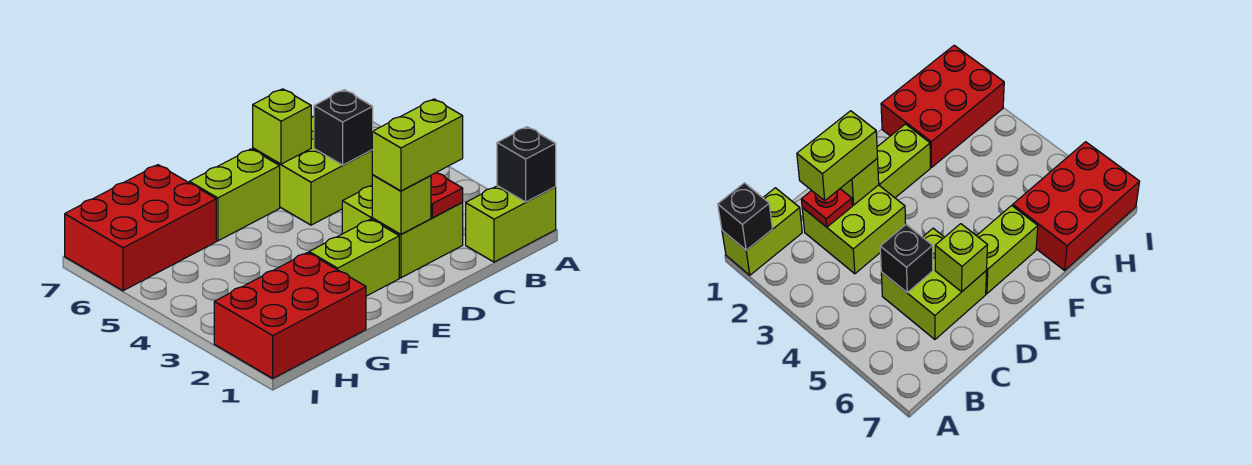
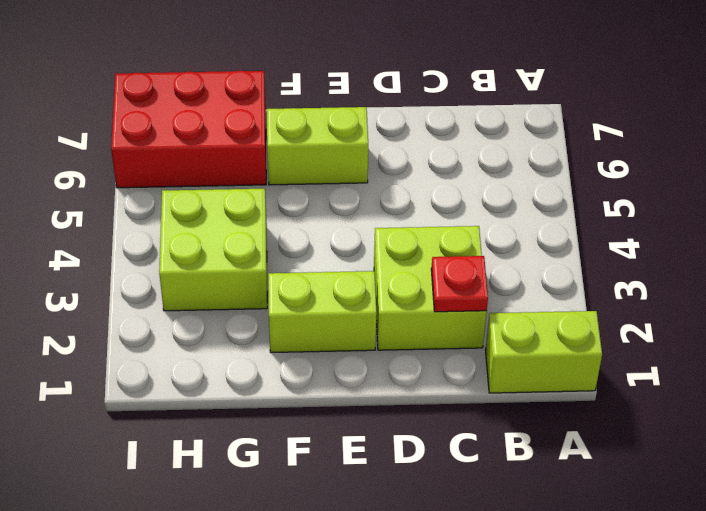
lime 2x2 brick [159,189,267,311] -> lime 2x2 brick moved to [253,116,373,225]
none -> red 2x3 brick [214,252,366,378]
none -> black 1x1 brick [497,127,556,202]
none -> black 1x1 brick [314,90,373,165]

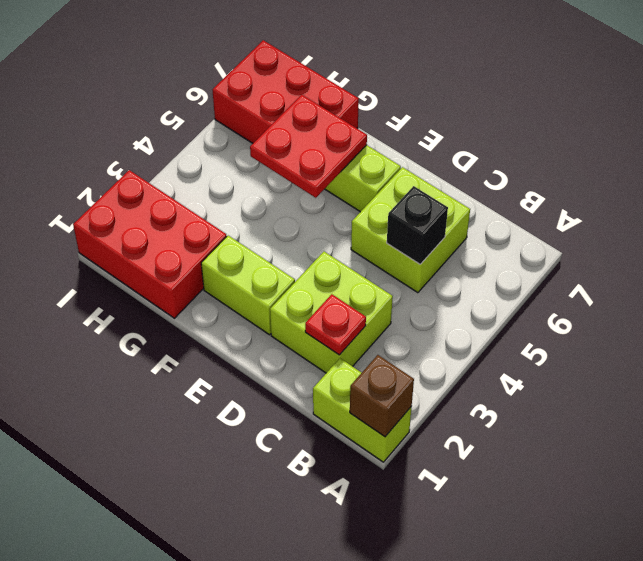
brown 1x1 brick [350,355,414,437] -> black 1x1 brick [497,127,556,202]
red 2x2 plate [250,95,367,198] -> none
none -> lime 1x1 brick [372,175,431,234]
none -> lime 1x1 brick [253,89,311,164]
none -> lime 1x2 brick [372,99,463,191]

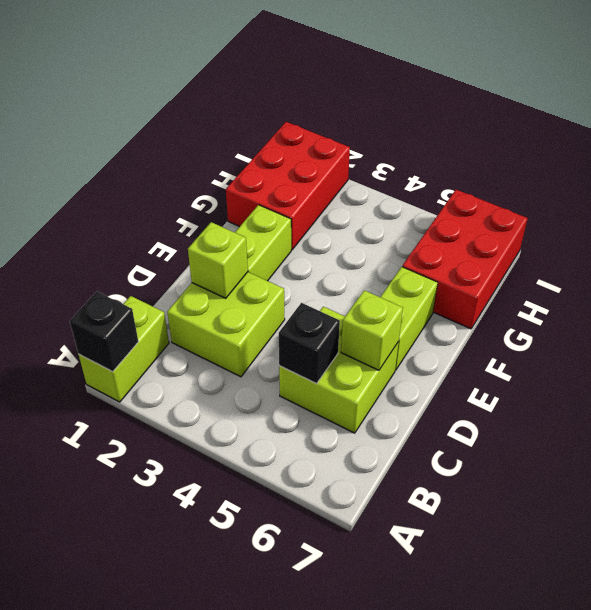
none -> red 1x1 plate [431,173,463,218]
none -> lime 1x2 brick [372,99,463,191]

